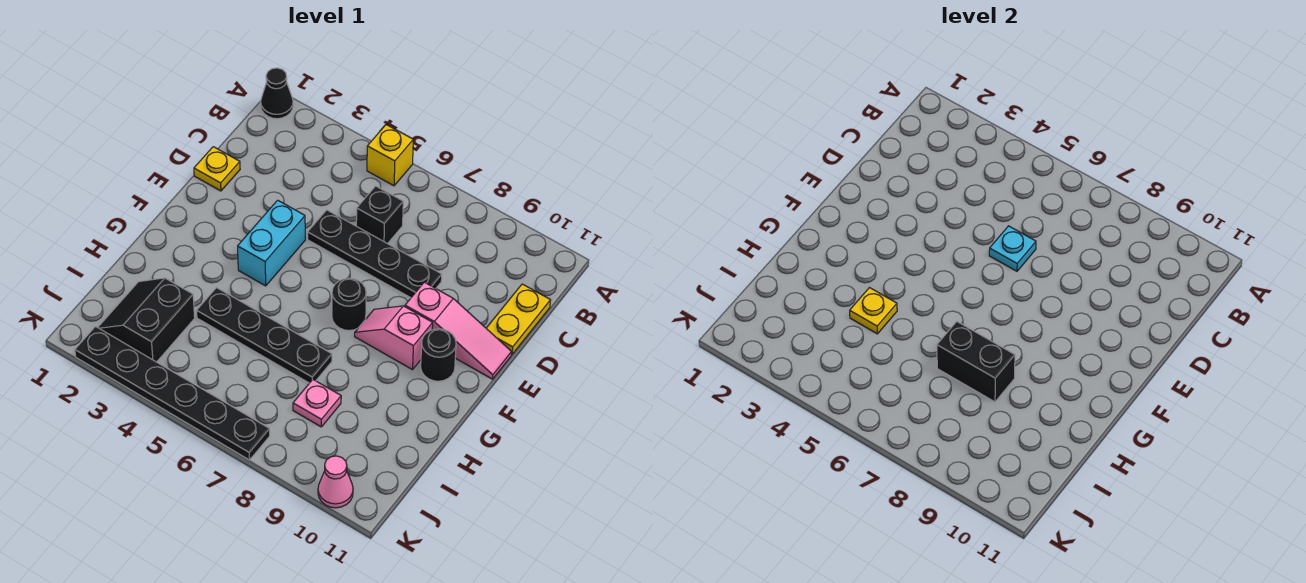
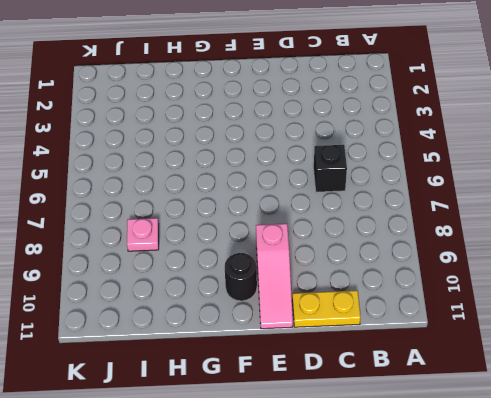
none -> black 1x1 cone [261,68,293,119]
none -> yellow 1x1 brick [367,125,413,186]
none -> yellow 1x1 plate [194,147,240,191]

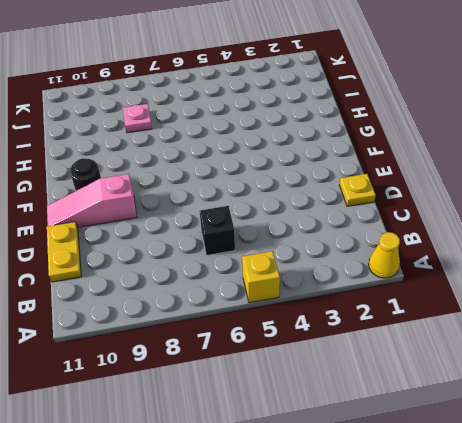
yellow 1x1 cone [369,232,400,278] -> black 1x1 cone [261,68,293,119]
none -> black 1x4 plate [308,210,442,298]
none -> cyan 1x2 brick [238,200,305,286]
none -> black 1x1 round brick [332,278,366,330]

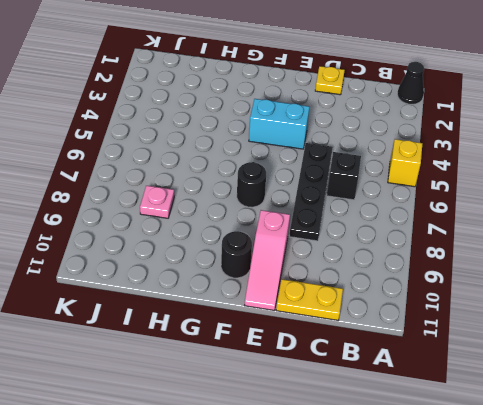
none -> pink 1x2 slope [355,306,433,370]
none -> black 1x4 plate [197,288,332,383]
none -> black 2x2 slope [98,278,195,362]

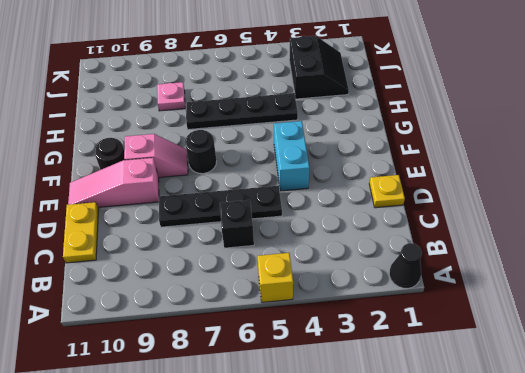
none -> black 1x6 plate [75,327,270,460]
none -> pink 1x1 cone [318,456,353,508]
none -> cyan 1x1 plate [989,226,1036,271]

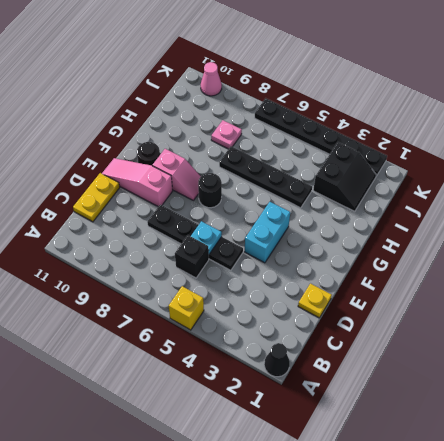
none -> yellow 1x1 plate [850,288,897,334]
none -> black 1x2 brick [937,322,1015,402]

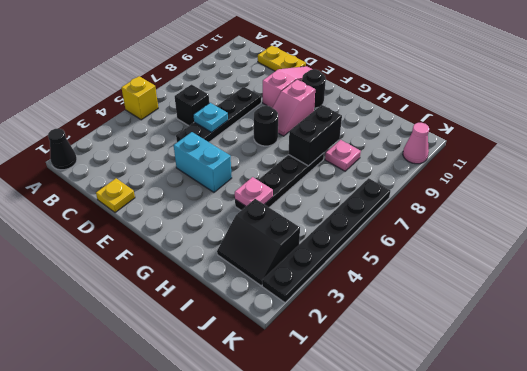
pink 1x1 plate [235,177,273,206] -> yellow 1x1 plate [850,288,897,334]

